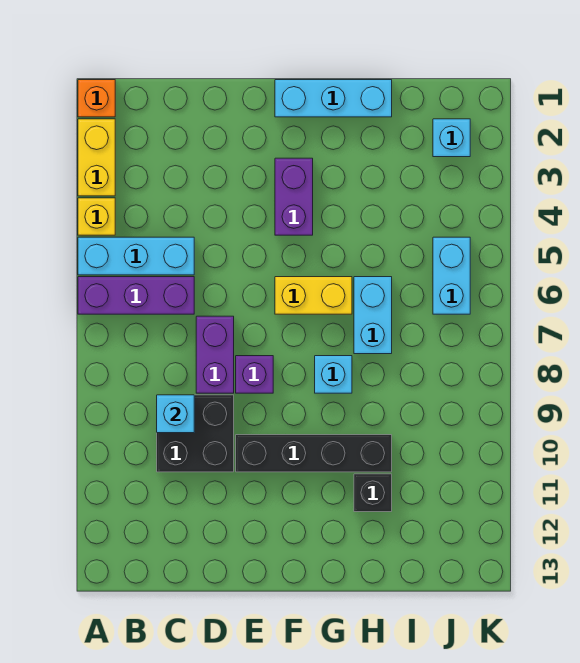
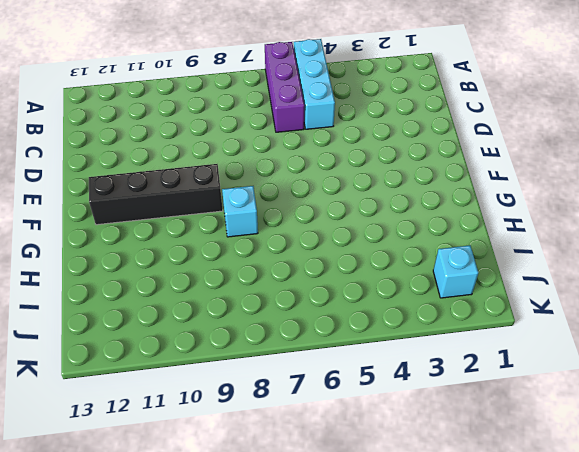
black 1x4 brick [89,164,223,225] -> black 1x4 brick turned to [236,435,392,472]
none -> orange 1x1 brick [78,80,115,117]
none -> yellow 1x2 brick [78,119,115,196]
none -> yellow 1x1 brick [78,198,115,235]

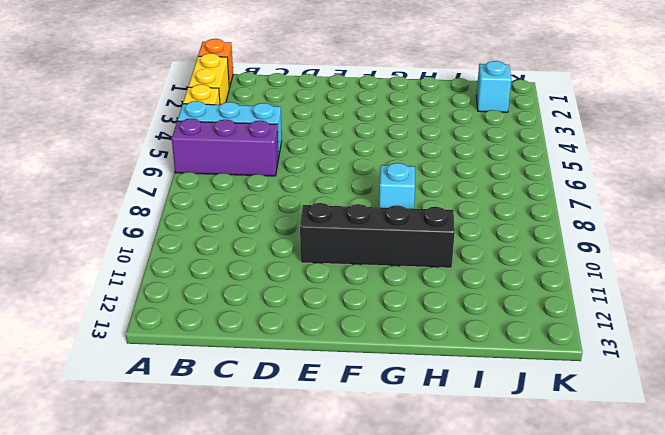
none -> black 2x2 brick [157,395,234,472]
none -> purple 1x2 brick [196,316,234,393]
none -> purple 1x1 brick [236,356,273,393]

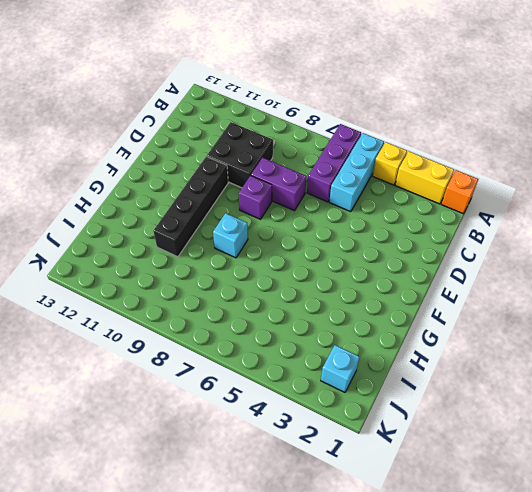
none -> cyan 1x3 brick [275,80,392,117]
none -> purple 1x2 brick [275,158,313,235]
none -> yellow 1x2 brick [275,277,352,314]

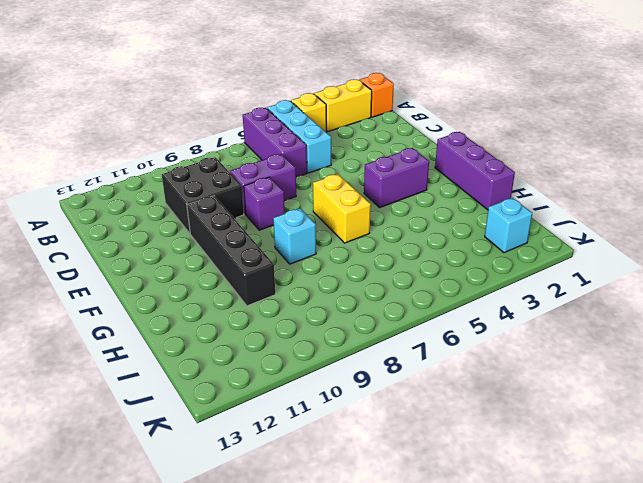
purple 1x3 brick [435,132,515,210] -> cyan 1x3 brick [275,80,392,117]
none -> cyan 1x2 brick [354,277,392,354]
none -> black 1x1 brick [354,474,392,512]
none -> cyan 1x2 brick [433,237,470,314]

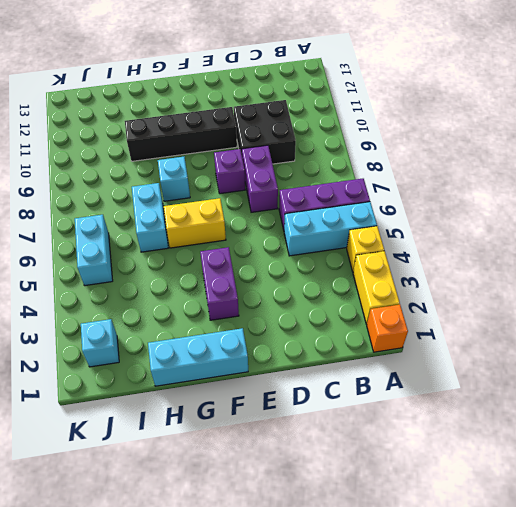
none -> black 1x1 brick [354,474,392,512]
none -> cyan 1x1 brick [157,395,194,433]

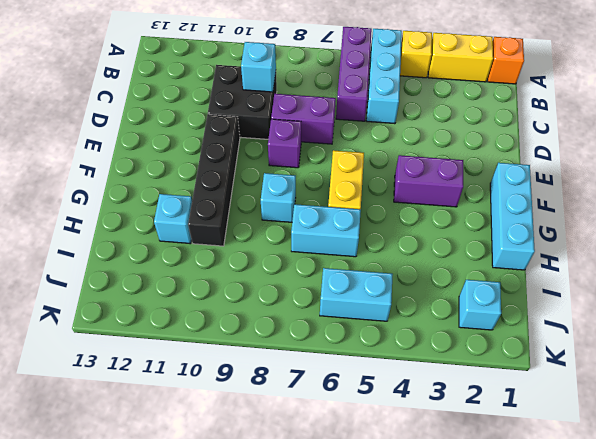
cyan 1x1 brick [154,194,192,244] -> black 1x1 brick [354,474,392,512]

